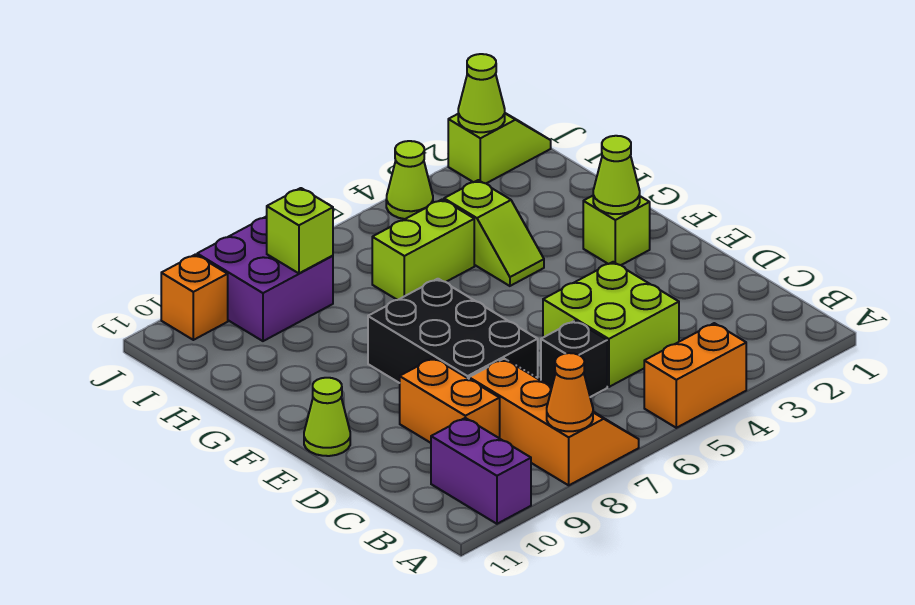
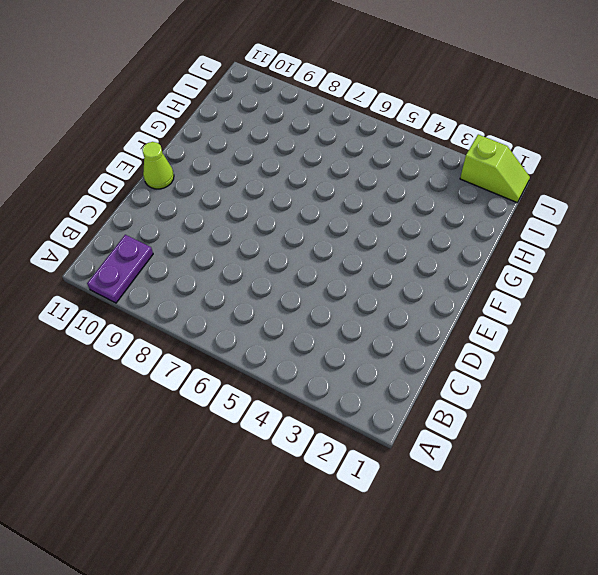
purple 1x2 plate [87,235,153,303] -> purple 1x2 brick [431,418,531,524]
none -> orange 1x2 brick [644,323,746,428]
none -> orange 2x3 slope [469,359,639,485]
none -> lime 2x2 brick [543,262,679,387]

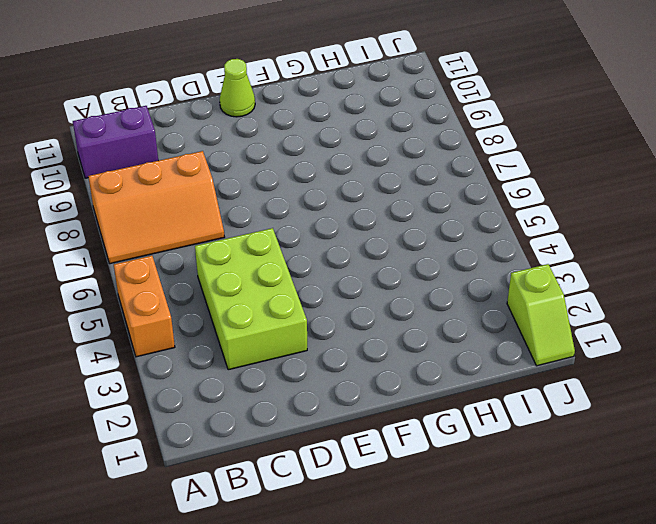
lime 2x3 brick [195,228,307,370] -> lime 2x2 brick [543,262,679,387]
none -> black 1x1 brick [541,321,607,397]
none -> orange 1x2 brick [400,358,500,443]
none -> black 2x3 brick [368,279,538,383]

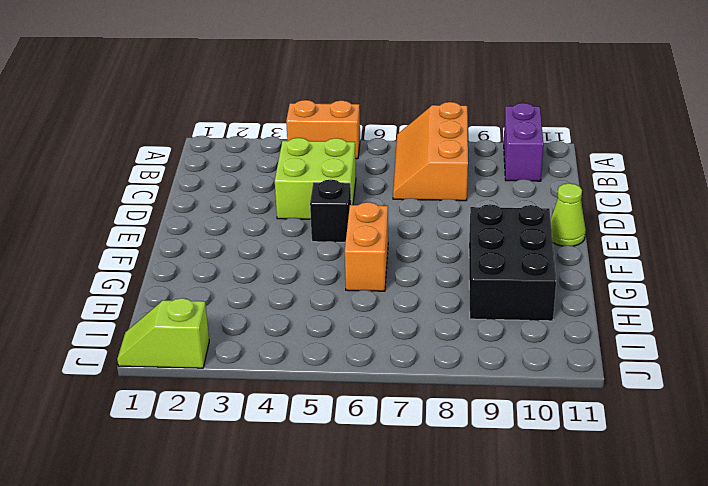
black 1x1 brick [310,180,351,242] -> black 1x1 brick moved to [541,321,607,397]
orange 1x2 brick [345,202,388,291] -> orange 1x2 brick moved to [400,358,500,443]
black 2x3 brick [469,204,556,321] -> black 2x3 brick moved to [368,279,538,383]
none -> lime 1x1 brick [583,196,650,265]
none -> lime 1x2 slope [444,180,544,286]
none -> lime 1x2 brick [372,199,474,300]

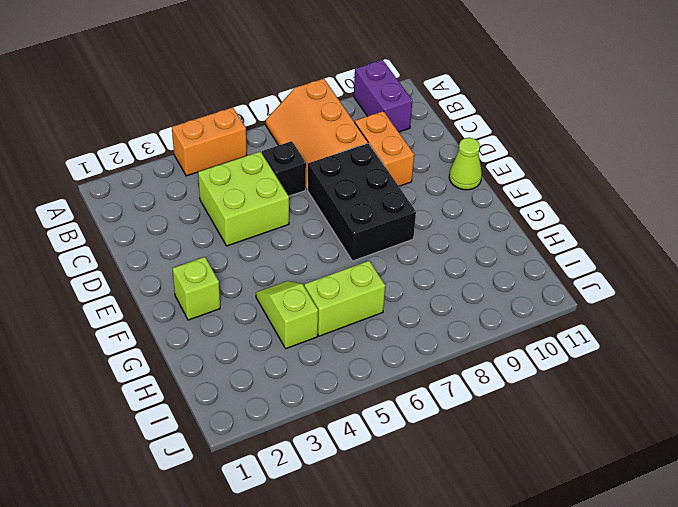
none -> purple 2x2 brick [197,216,333,341]
none -> lime 1x2 slope [448,113,551,183]
none -> lime 1x1 cone [386,141,433,219]

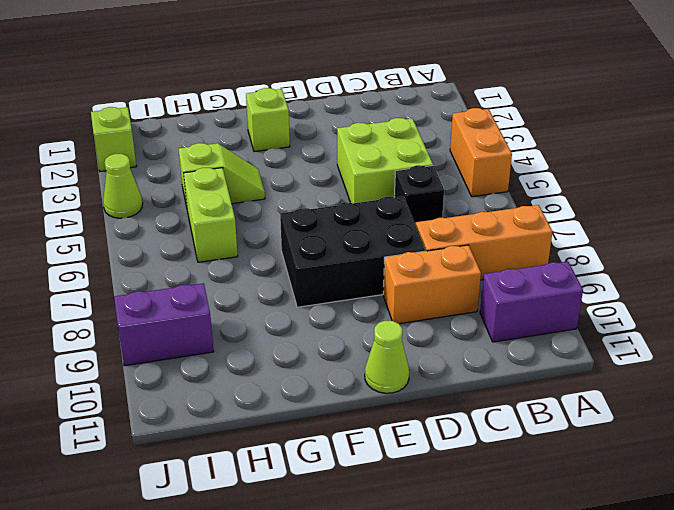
purple 1x2 brick [114,283,214,366] -> purple 2x2 brick [197,216,333,341]
none -> orange 1x1 brick [161,254,228,340]
none -> orange 1x1 cone [547,353,593,431]
none -> lime 1x1 cone [593,136,640,214]

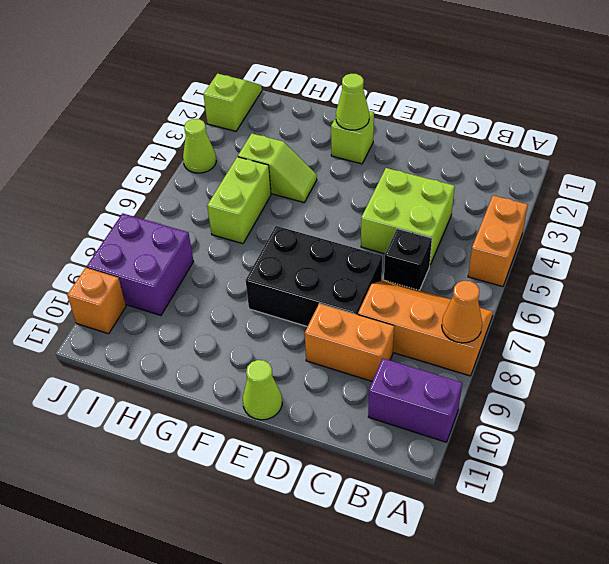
none -> lime 1x1 brick [267,188,333,273]
none -> lime 1x1 cone [458,54,505,132]

